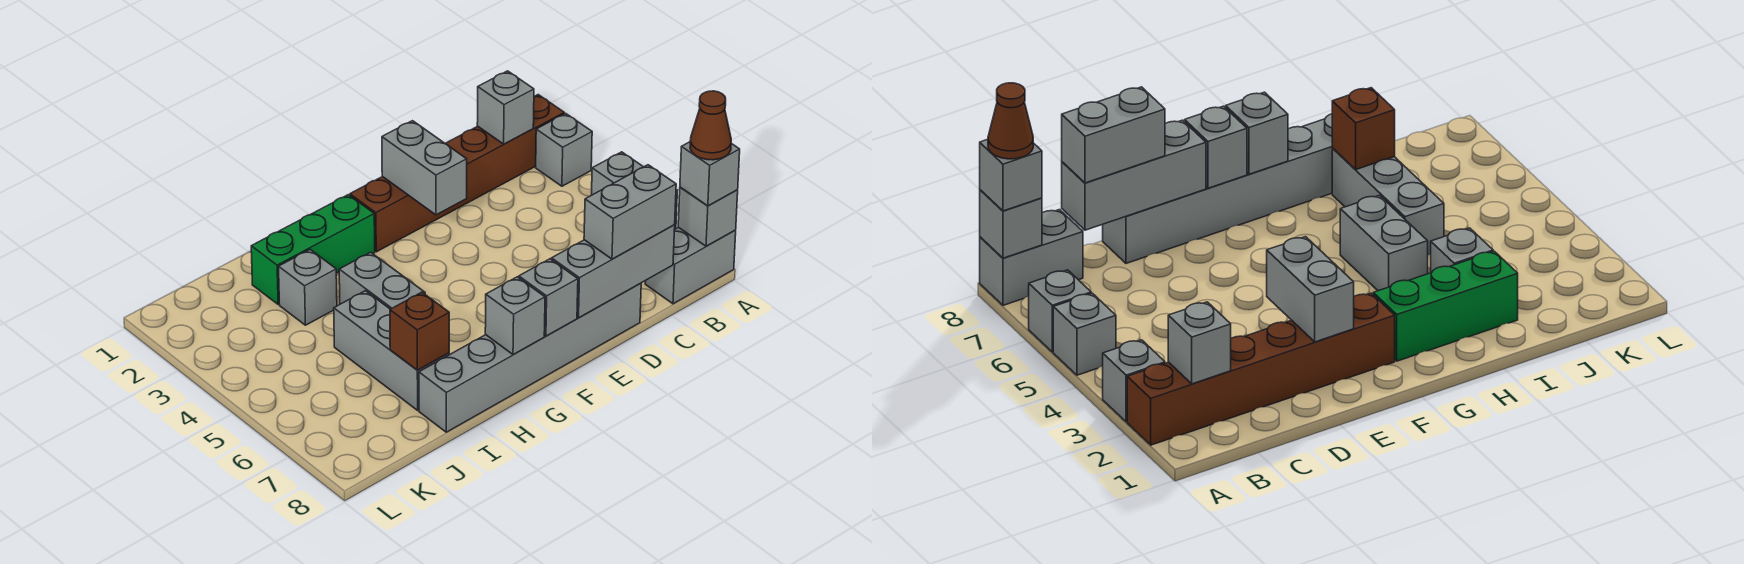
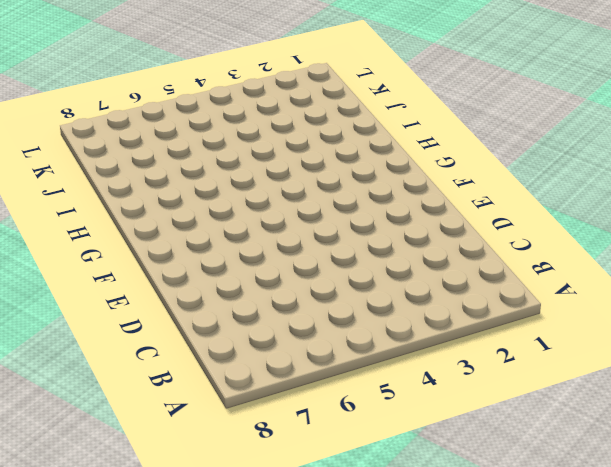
none -> brown 1x6 brick [350,95,564,252]
none -> grey 1x1 brick [536,113,592,186]
none -> grey 1x1 brick [592,152,643,195]

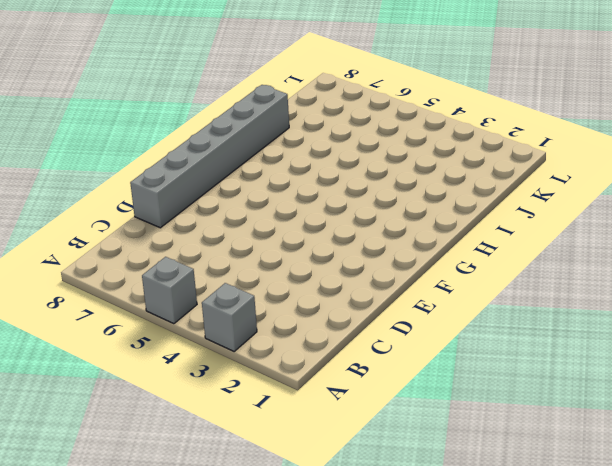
none -> brown 1x6 brick [350,95,564,252]
none -> grey 1x1 brick [1029,270,1091,352]
none -> grey 1x2 brick [645,227,736,304]

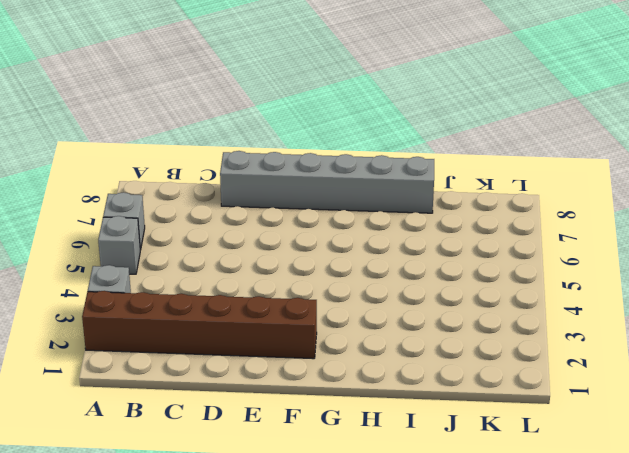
none -> grey 1x2 brick [645,227,736,304]
none -> green 1x3 brick [251,195,375,304]
none -> grey 1x2 brick [339,252,425,309]

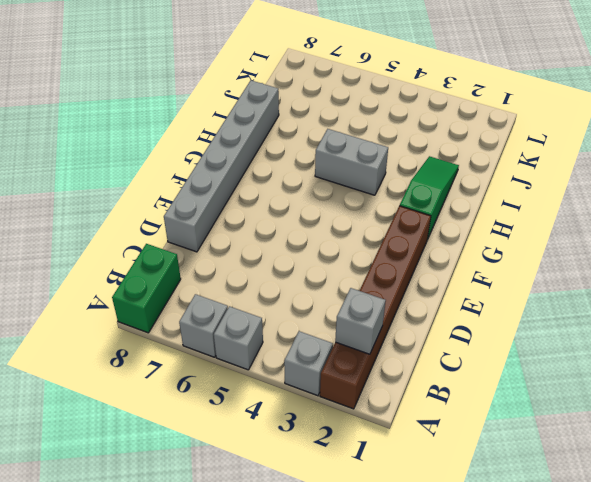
green 1x2 brick [112,244,181,333] -> grey 1x2 brick [645,227,736,304]
green 1x3 slope [400,156,459,240] -> green 1x3 brick [251,195,375,304]
none -> grey 1x1 brick [279,250,337,325]
none -> grey 1x3 brick [334,291,449,410]
none -> grey 1x1 brick [678,187,738,246]

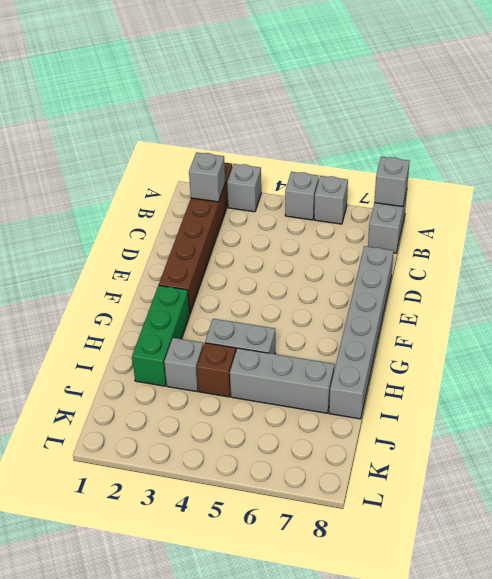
brown 1x1 brick [197,343,236,397] -> brown 1x1 brick moved to [390,292,449,370]
none -> grey 1x3 brick [552,225,675,318]
none -> grey 1x2 brick [382,121,467,215]
none -> grey 1x1 brick [519,259,578,336]

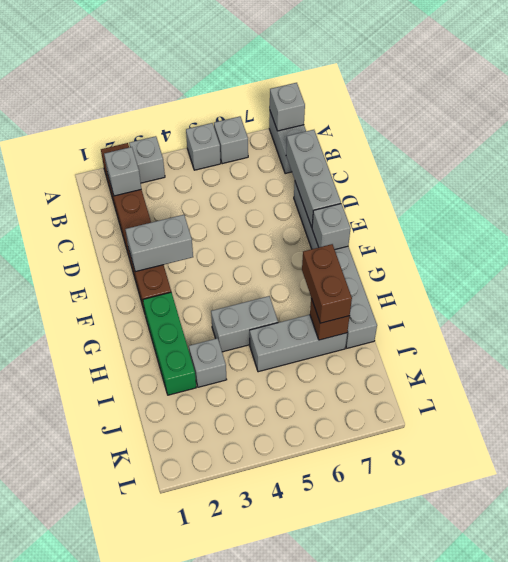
brown 1x2 brick [302,244,352,323] -> none
none -> grey 1x1 brick [485,277,545,355]
none -> grey 1x1 brick [680,142,740,206]
none -> grey 1x2 brick [584,165,676,259]

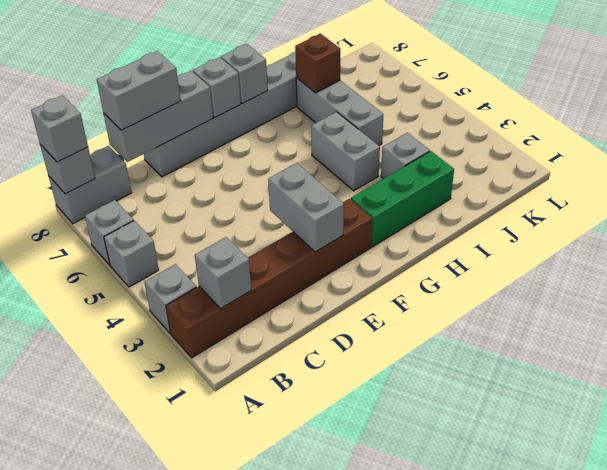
none -> brown 1x1 cone [690,91,731,160]

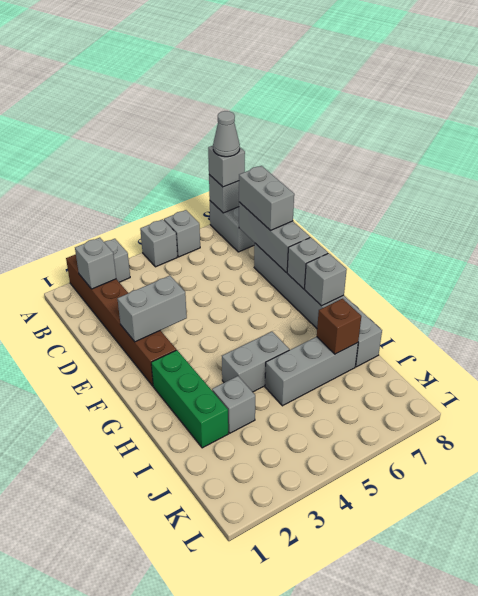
grey 1x1 cone [213,111,240,157] -> brown 1x1 cone [690,91,731,160]

